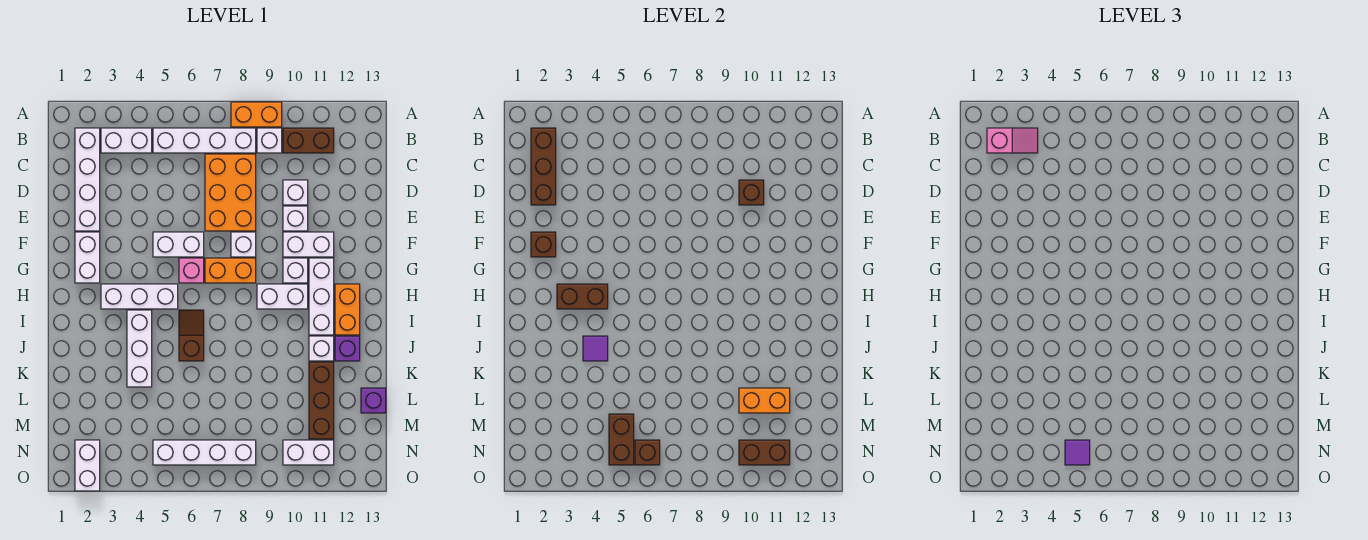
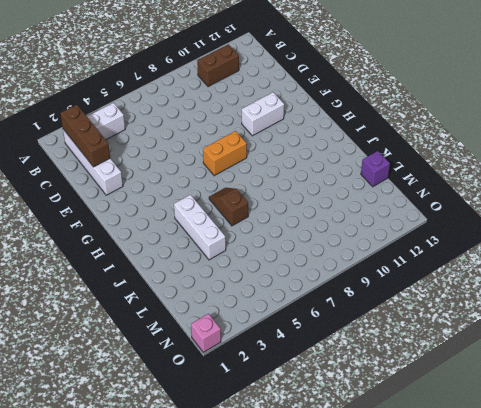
pink 1x1 brick [191,314,221,352] -> pink 1x1 brick moved to [179,258,204,283]
none -> orange 1x2 brick [231,102,282,127]
none -> white 1x4 brick [153,128,256,153]
none -> white 1x1 brick [257,128,282,153]
none -> orange 2x3 brick [205,154,256,231]

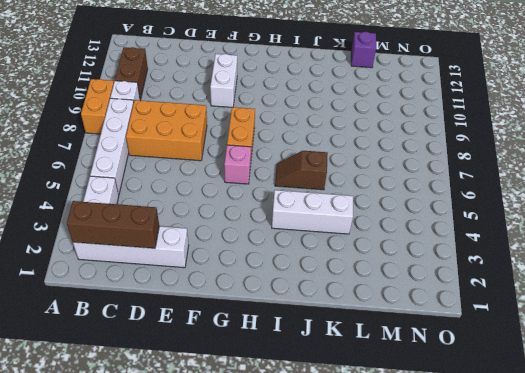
none -> white 1x1 brick [283,180,308,205]
none -> white 1x1 brick [283,206,308,231]
none -> white 1x2 brick [75,232,100,283]
none -> white 1x2 brick [153,232,204,257]

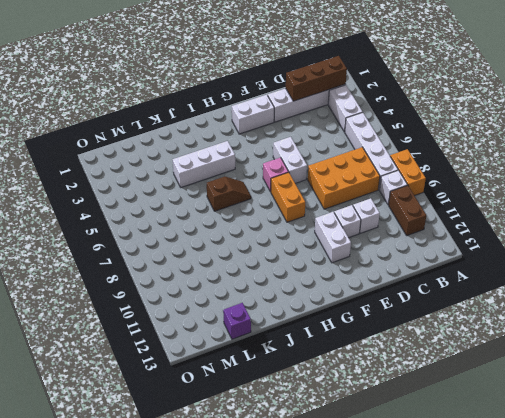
none -> white 1x1 brick [231,232,256,257]
none -> white 1x1 brick [283,258,308,283]
none -> white 1x3 brick [309,258,334,335]
none -> white 1x3 brick [101,284,178,309]

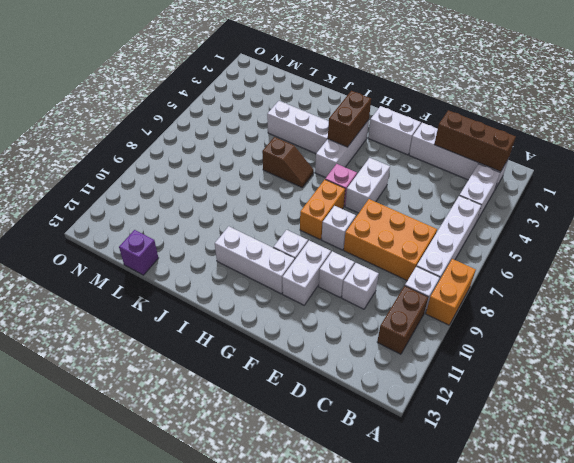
none -> white 1x2 brick [257,284,308,309]
none -> orange 1x2 brick [335,284,360,335]
none -> white 1x1 brick [309,336,334,361]
none -> purple 1x1 brick [335,336,360,361]

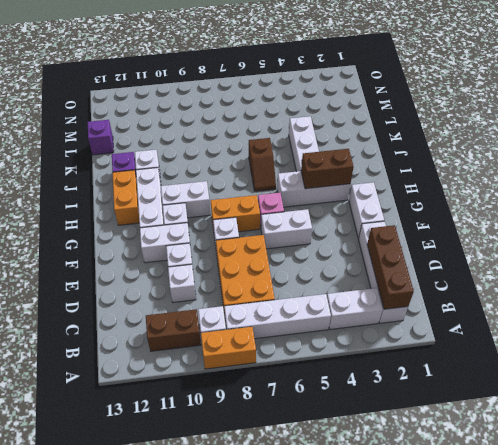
none -> brown 1x3 brick [309,362,334,439]
none -> white 1x2 brick [75,440,100,491]
none -> white 1x4 brick [153,440,256,465]
none -> white 1x2 brick [283,440,334,465]

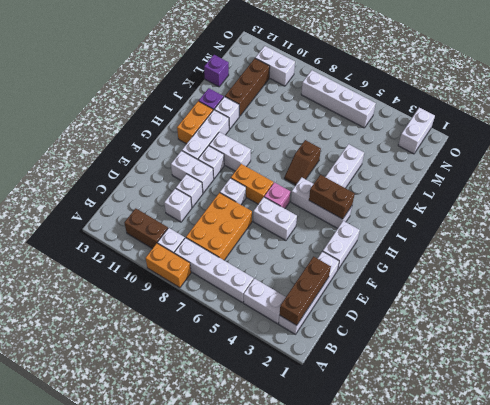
none -> brown 1x1 brick [739,180,764,205]
none -> brown 1x1 brick [531,232,556,257]
none -> purple 1x1 tile [583,336,608,361]
none -> orange 1x2 brick [739,388,790,413]

